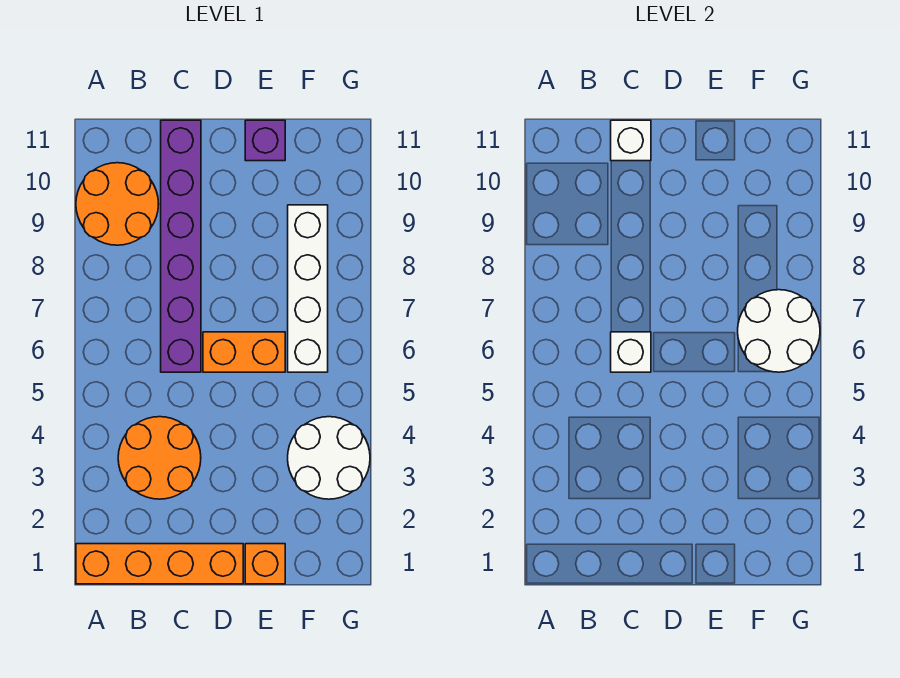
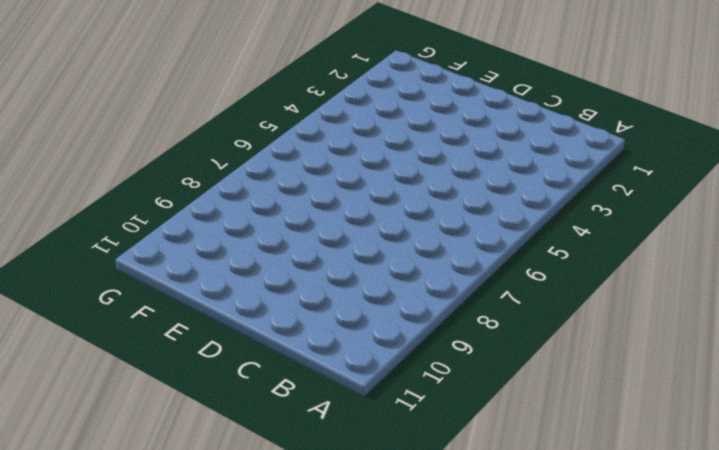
none -> orange 1x4 brick [76,544,243,584]
none -> orange 2x2 round brick [76,163,158,245]
none -> orange 2x2 round brick [118,417,201,499]

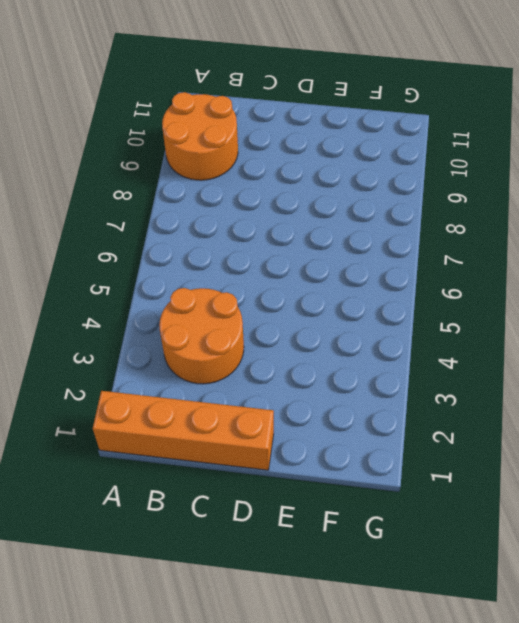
none -> purple 1x6 brick [161,120,201,372]
none -> orange 1x2 brick [203,332,285,372]
none -> orange 1x1 brick [245,544,285,584]

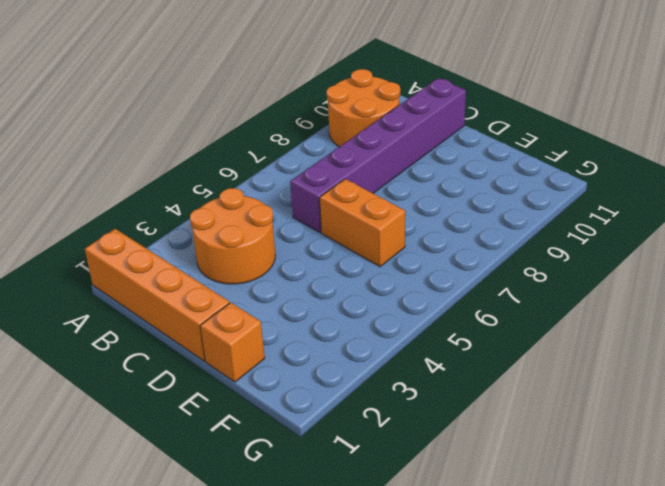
none -> purple 1x1 brick [245,120,285,161]
none -> white 2x2 round brick [288,417,370,499]
none -> white 1x4 brick [288,205,328,372]

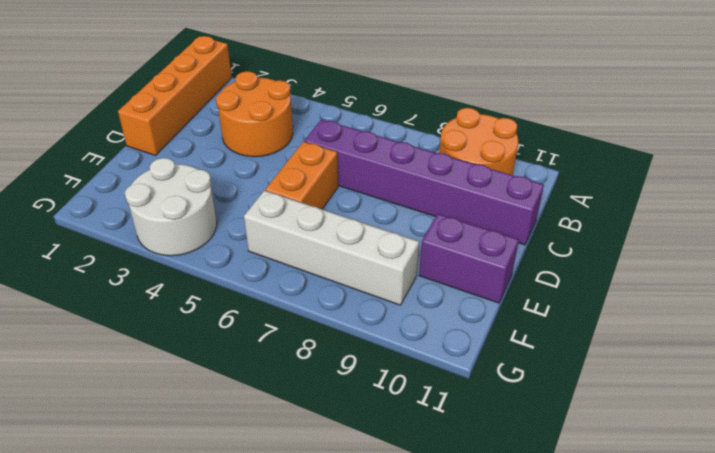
purple 1x2 brick [419,214,519,303] -> purple 1x1 brick [245,120,285,161]
none -> orange 1x1 brick [245,544,285,584]
none -> white 1x1 brick [611,332,651,372]
none -> white 1x1 brick [611,120,651,161]

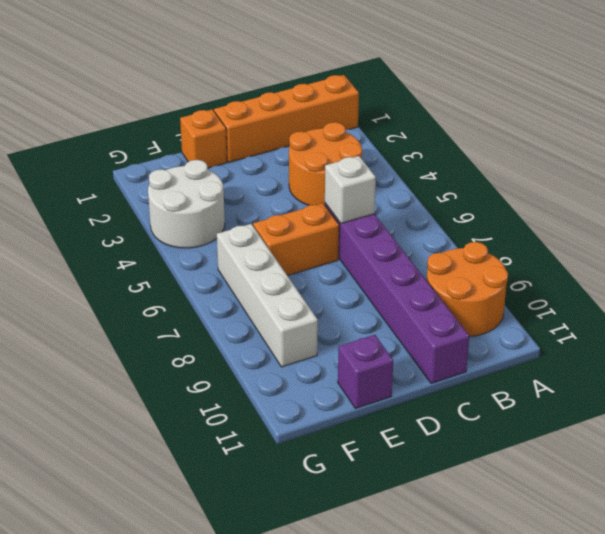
none -> white 1x1 brick [611,120,651,161]
none -> white 2x2 round brick [738,290,820,372]

